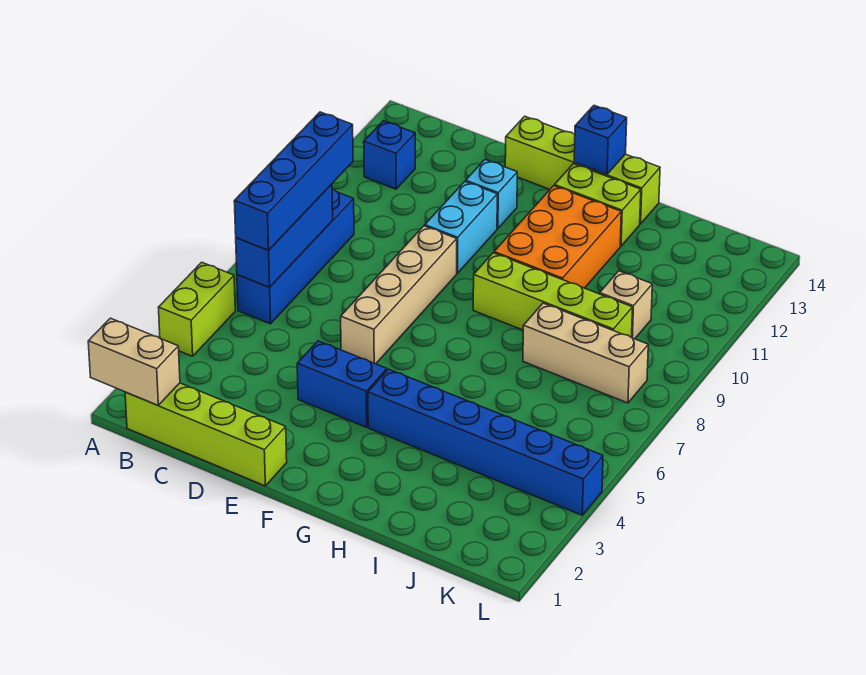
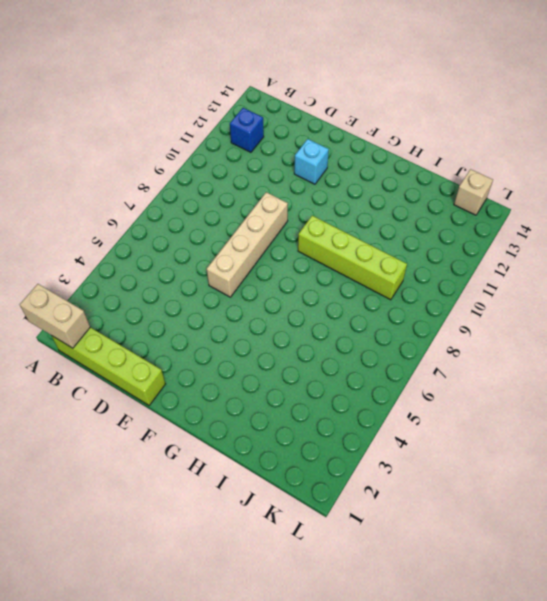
tan 1x1 brick [454,169,493,215] -> tan 1x1 brick moved to [600,271,652,339]
none -> lime 1x2 brick [158,262,235,356]
none -> blue 1x4 brick [237,189,354,324]
none -> blue 1x2 brick [297,341,387,427]

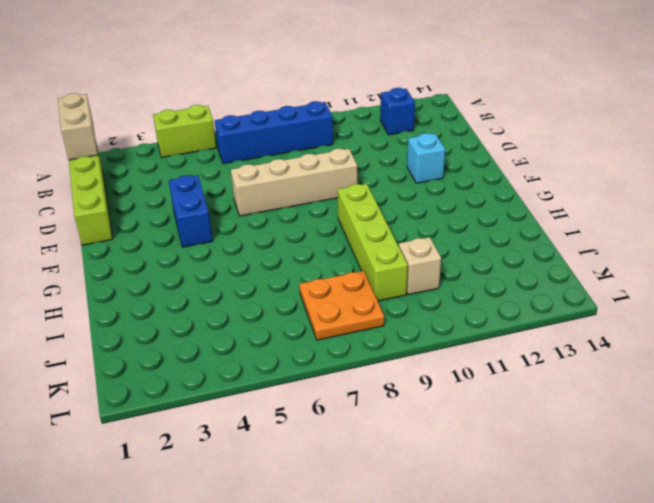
orange 2x2 plate [299,271,384,340] -> tan 1x3 brick [523,303,648,403]
none -> cyan 1x2 brick [425,181,497,273]
none -> lime 1x4 brick [505,116,660,224]
none -> blue 1x6 brick [368,369,603,515]

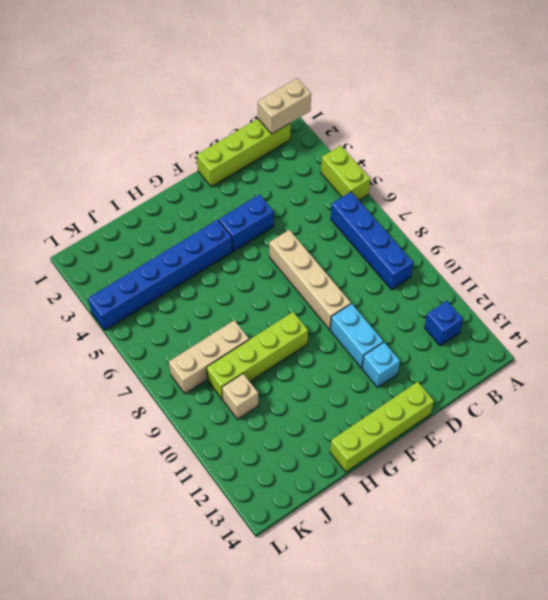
none -> orange 2x3 brick [494,186,621,288]
none -> lime 1x2 brick [554,164,641,246]
none -> blue 1x3 brick [236,184,333,287]

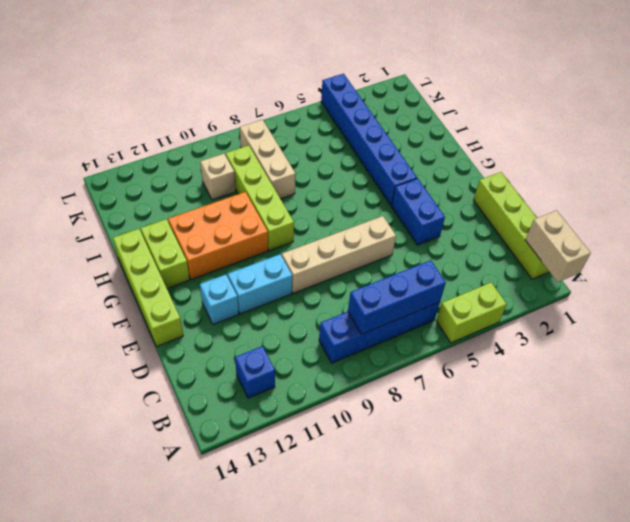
none -> blue 1x1 brick [574,105,627,175]
none -> blue 1x4 brick [234,112,353,250]

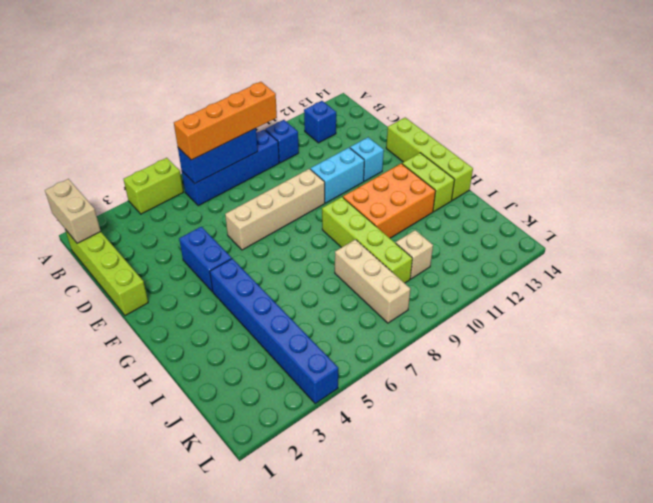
orange 1x4 brick [174,82,277,160] -> blue 1x4 brick [234,112,353,250]
blue 1x1 brick [265,120,299,163] -> blue 1x1 brick moved to [574,105,627,175]

